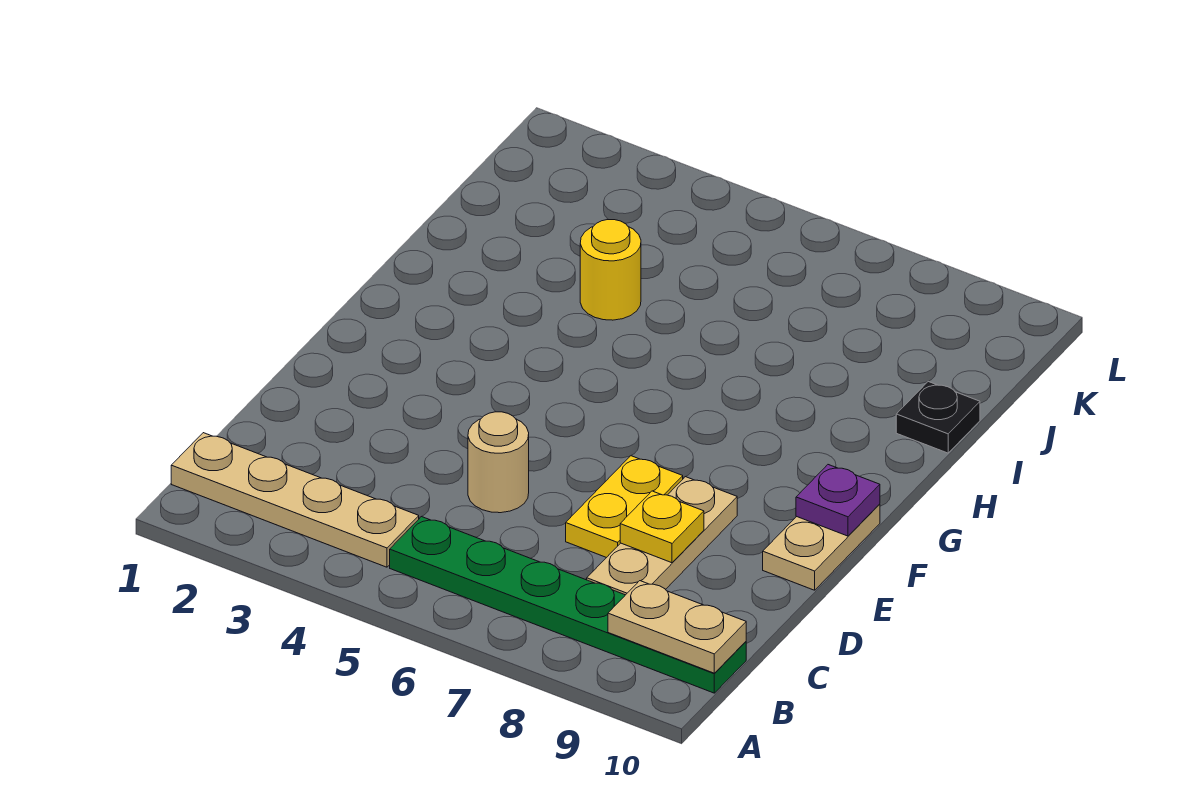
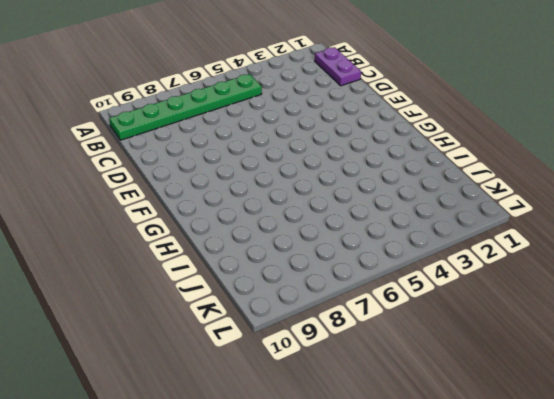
purple 1x2 plate [315,47,361,86] -> tan 1x4 plate [171,433,419,567]
none -> tan 1x3 plate [587,477,737,595]
none -> tan 1x1 round brick [468,412,529,513]

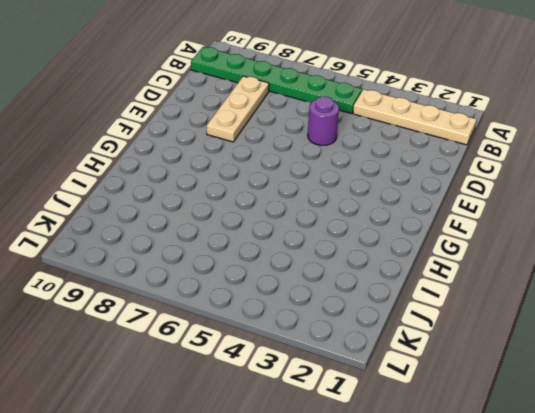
purple 1x1 round brick [308,97,339,145] -> tan 1x1 round brick [468,412,529,513]
none -> yellow 1x2 plate [566,456,683,558]
none -> tan 1x2 plate [763,504,880,590]

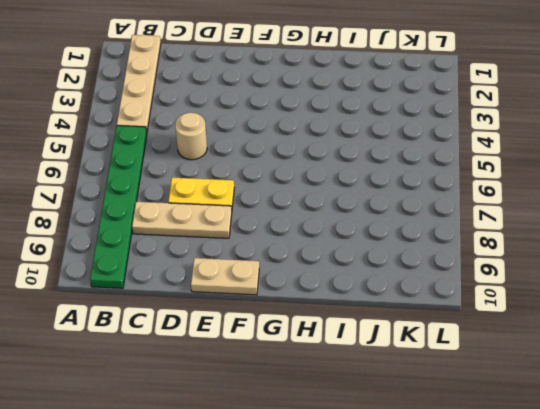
none -> yellow 1x1 round brick [580,220,641,320]
none -> black 1x1 plate [896,381,980,453]

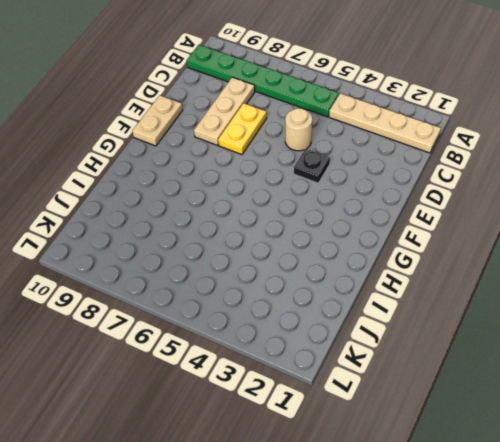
black 1x1 plate [294,149,330,183] -> black 1x1 plate moved to [896,381,980,453]
none -> yellow 1x1 round brick [580,220,641,320]
none -> tan 1x2 plate [608,581,746,673]

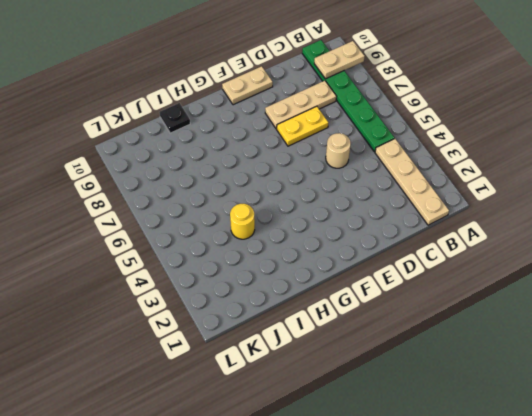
tan 1x2 plate [314,41,365,79] -> tan 1x2 plate turned to [608,581,746,673]
none -> yellow 1x1 plate [620,491,704,563]
none -> purple 1x1 plate [796,465,880,536]

